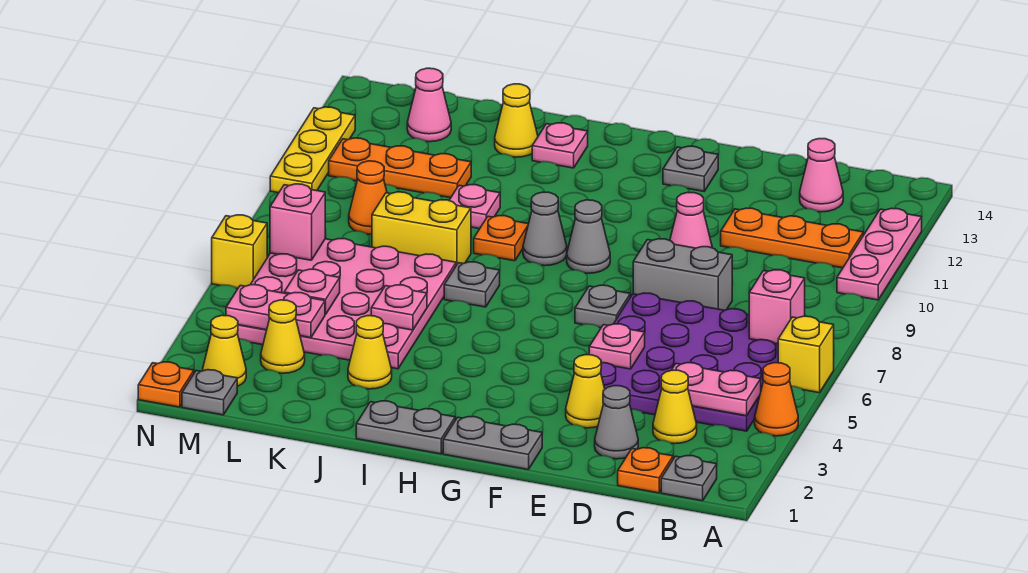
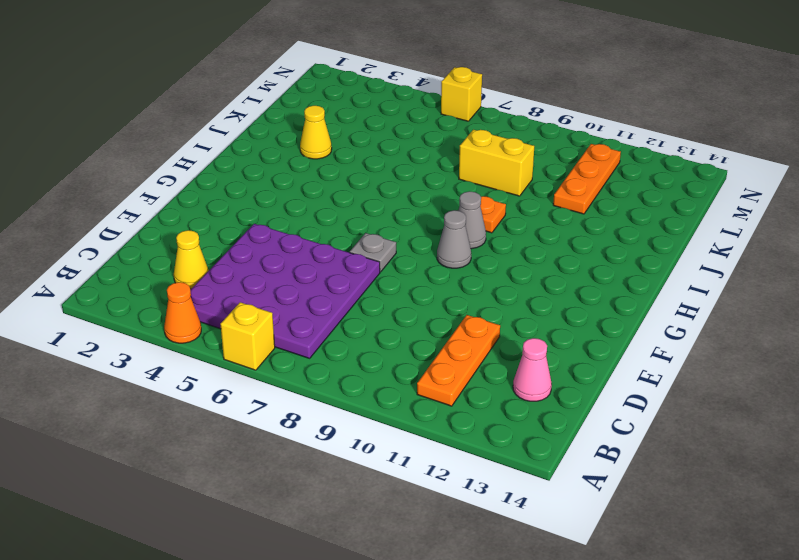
yellow 1x2 brick [459,130,534,196] -> yellow 1x2 brick turned to [372,192,471,265]
none -> pink 1x3 plate [837,208,922,300]
none -> grey 1x1 plate [661,456,717,501]
none -> orange 1x1 plate [618,448,673,493]
none -> grey 1x1 cone [595,386,638,459]

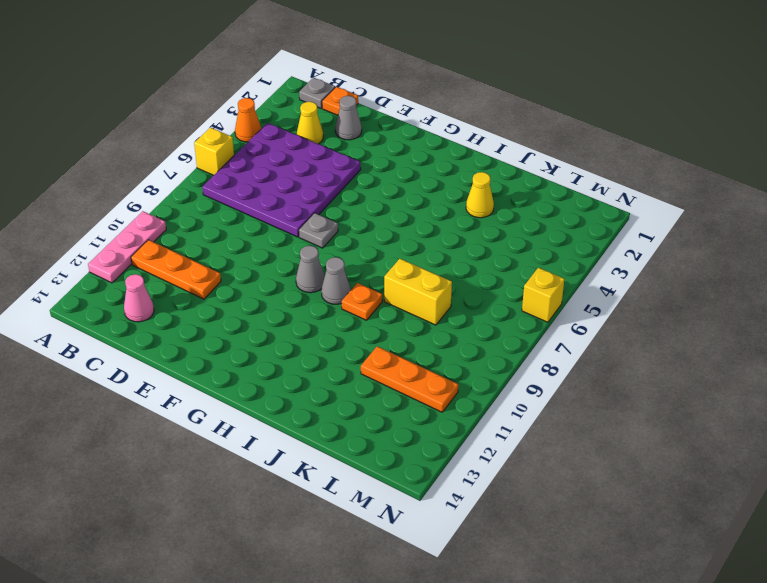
none -> grey 1x2 brick [633,239,732,310]
none -> yellow 1x1 cone [566,355,605,428]
none -> pink 1x1 cone [670,192,712,248]
none -> grey 1x2 plate [443,417,542,469]

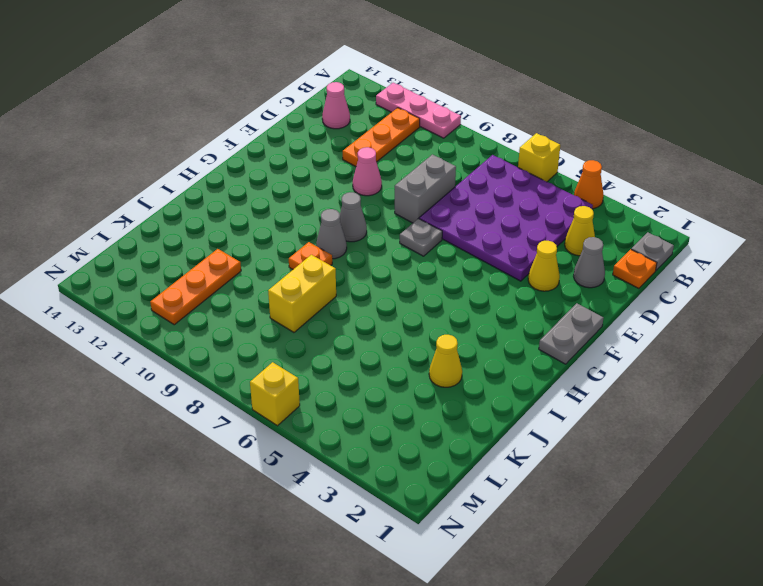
none -> grey 1x1 plate [663,146,718,191]
none -> grey 1x2 plate [356,401,455,454]
none -> grey 1x1 plate [444,262,500,307]
none -> pink 1x1 plate [532,123,588,168]

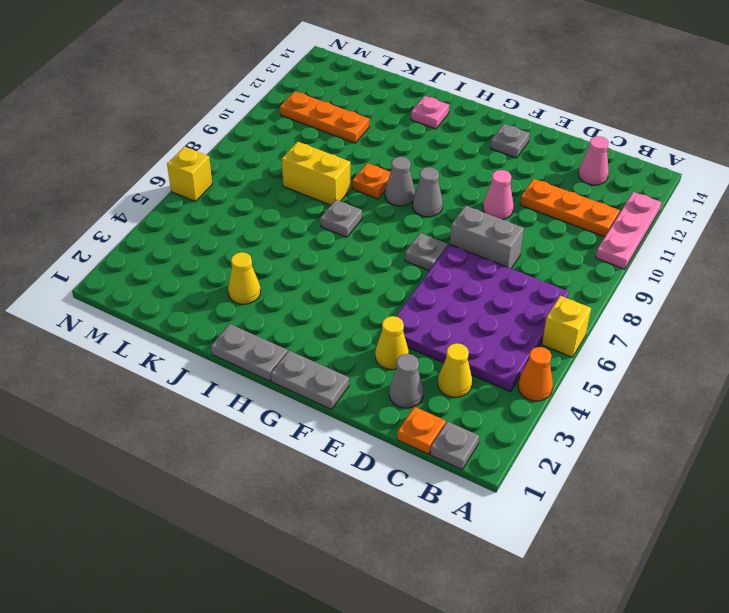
none -> pink 4x4 plate [238,239,456,369]
none -> pink 1x1 plate [449,185,500,229]
none -> yellow 1x1 cone [495,84,538,157]
none -> yellow 1x1 cone [261,300,305,373]

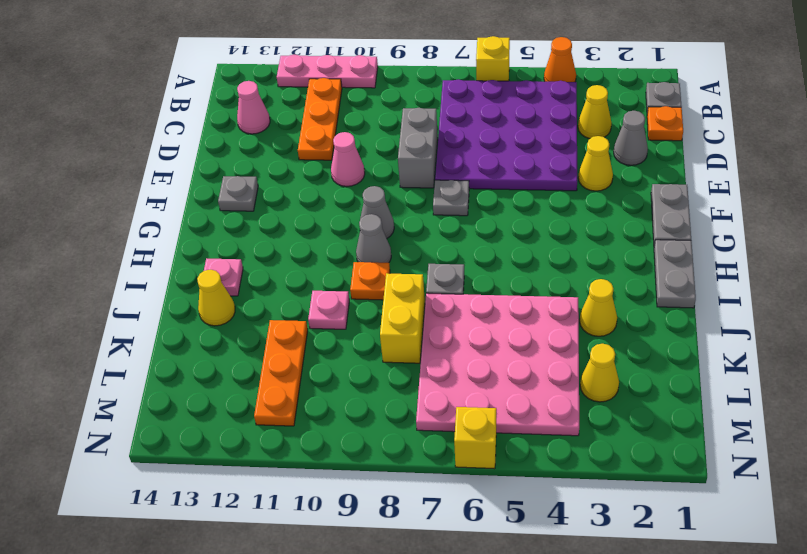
none -> orange 1x1 cone [349,161,387,234]
none -> pink 1x1 cone [407,68,451,142]
none -> grey 1x1 plate [182,370,237,415]
none -> yellow 1x1 cone [203,315,246,386]

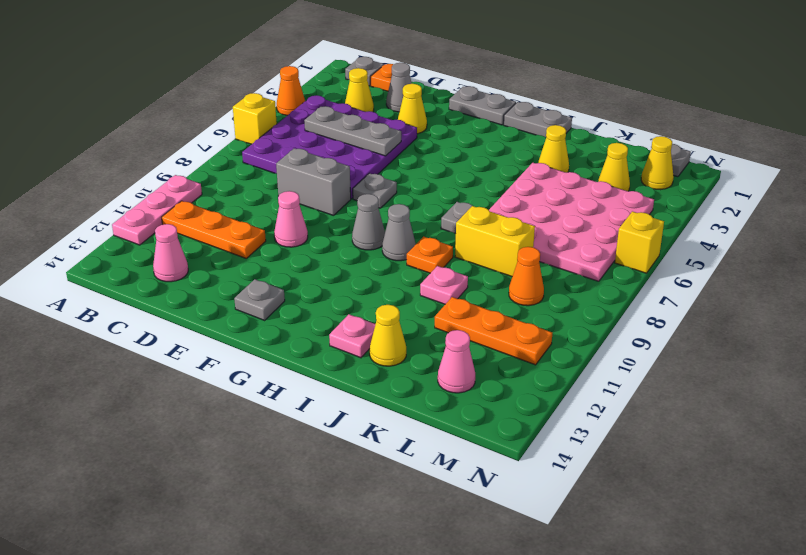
grey 1x3 plate [304,106,401,156] -> pink 1x1 plate [589,324,645,369]
none -> orange 1x1 plate [138,362,194,407]
none -> yellow 1x3 plate [270,107,355,193]
none -> pink 1x2 plate [672,363,761,416]
none -> pink 1x1 brick [749,270,805,344]

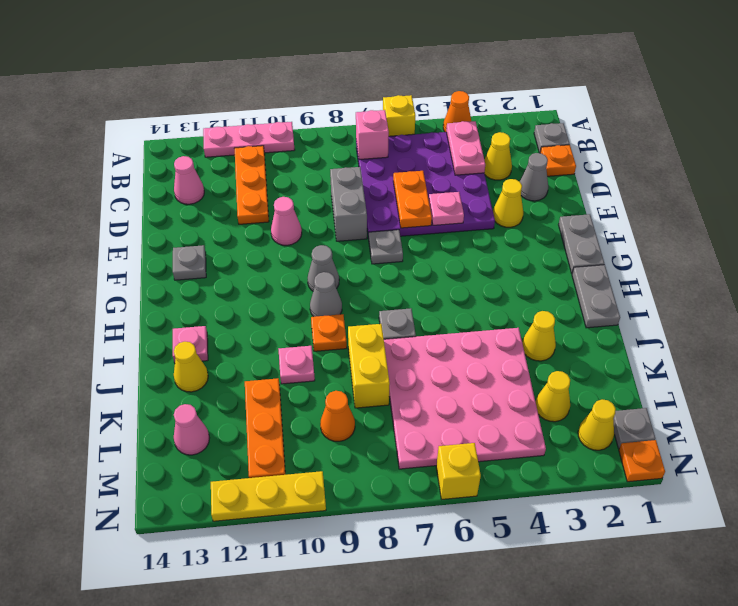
orange 1x2 plate [393,171,432,228] -> none
none -> pink 1x1 plate [371,285,427,330]
none -> pink 1x2 plate [226,285,325,338]
none -> pink 1x1 plate [284,269,340,314]
none -> pink 1x1 brick [270,184,325,260]

